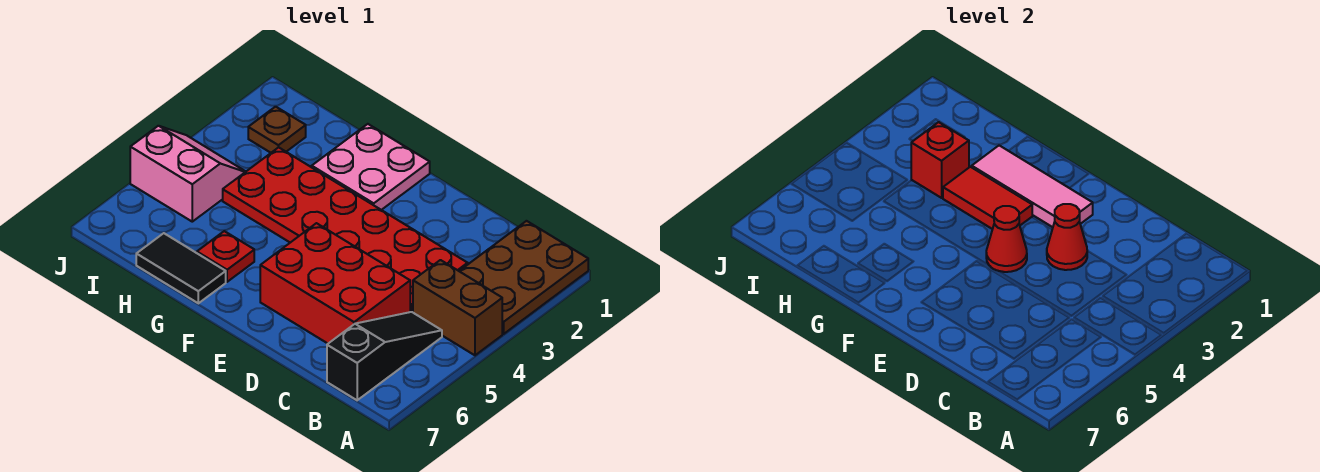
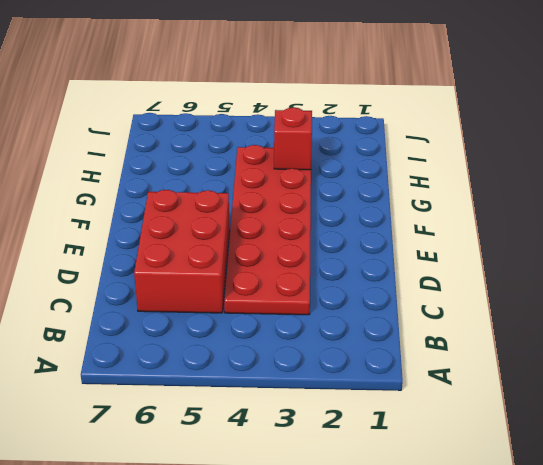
none -> brown 2x3 plate [459,221,588,334]
none -> brown 1x2 brick [413,260,502,355]
none -> black 1x3 slope [327,312,442,400]

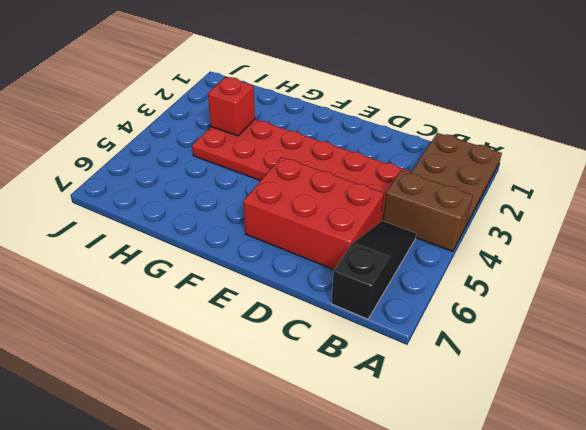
none -> pink 2x2 plate [312,124,430,210]
none -> red 1x1 plate [197,231,254,282]
none -> black 1x2 tile [136,233,226,303]

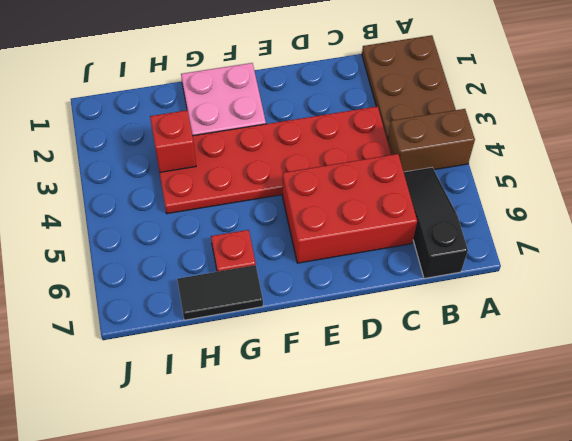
none -> brown 1x1 plate [248,107,306,153]
none -> pink 2x2 slope [130,126,246,222]
none -> red 1x1 cone [1047,204,1087,270]

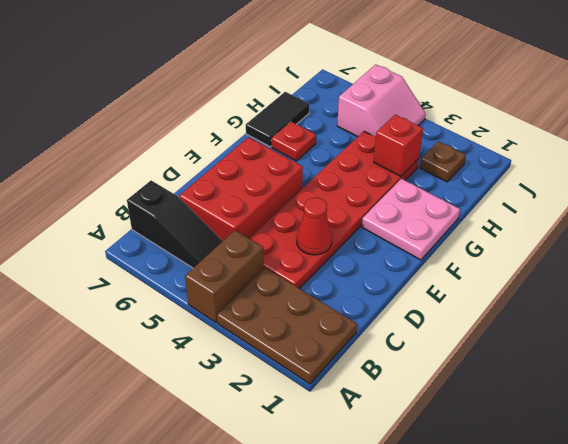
none -> pink 1x3 tile [972,145,1093,227]
none -> red 1x1 cone [986,206,1027,272]
none -> red 1x2 tile [943,167,1032,229]

